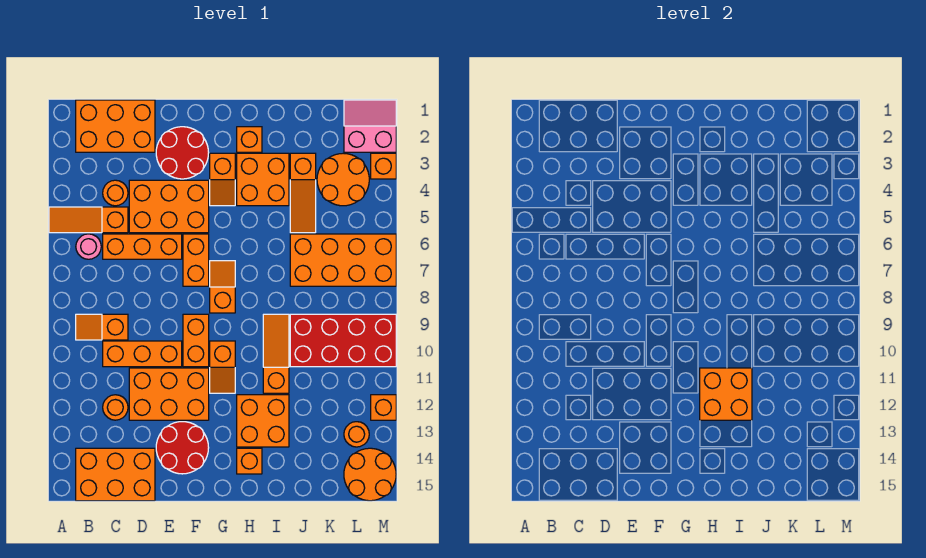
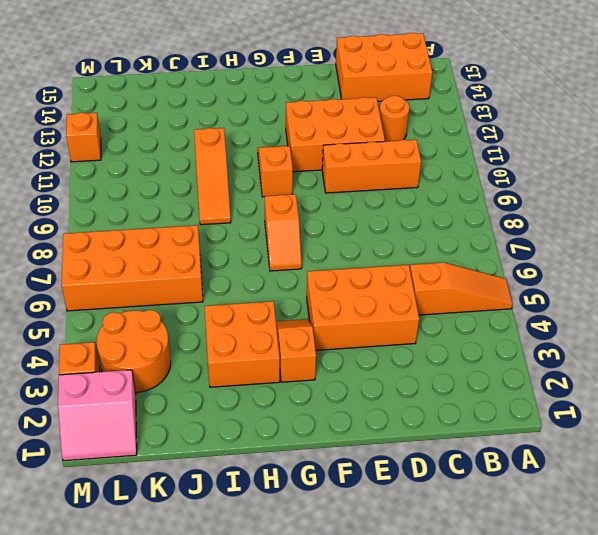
none -> orange 2x3 brick [76,100,155,152]
none -> pink 1x1 round brick [76,234,101,259]
none -> orange 1x2 slope [76,314,128,340]
none -> orange 1x1 round brick [103,180,128,206]

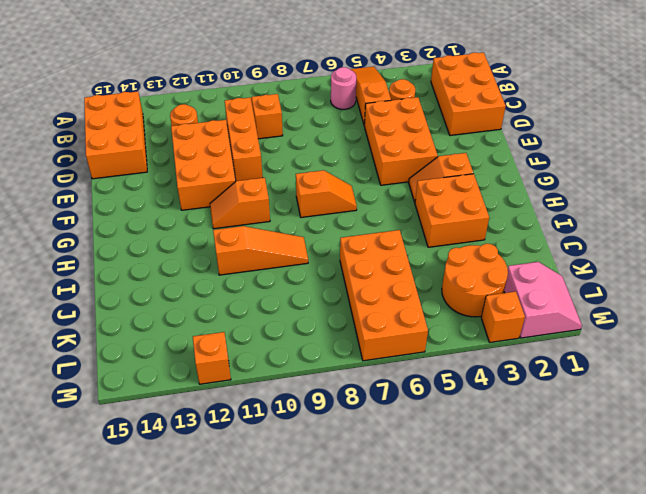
none -> orange 1x3 brick [103,234,182,259]
none -> red 2x2 round brick [156,127,209,179]
none -> red 2x2 round brick [156,422,209,474]
none -> orange 1x2 brick [183,234,209,286]

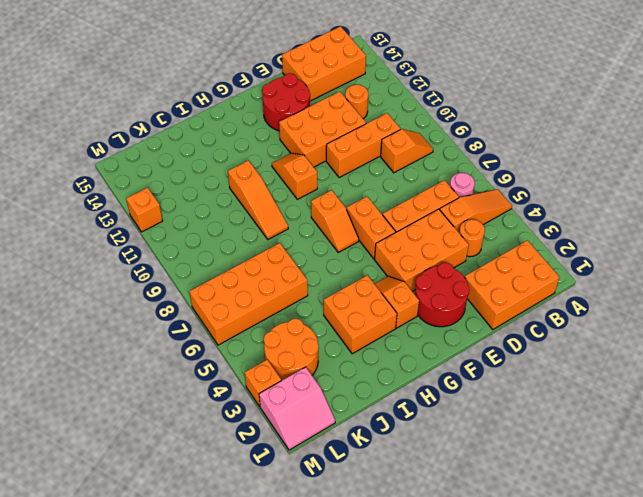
none -> orange 1x2 brick [183,314,209,367]
none -> orange 1x1 brick [237,127,262,152]
none -> orange 2x2 brick [237,395,289,447]
none -> orange 1x1 brick [237,448,262,474]

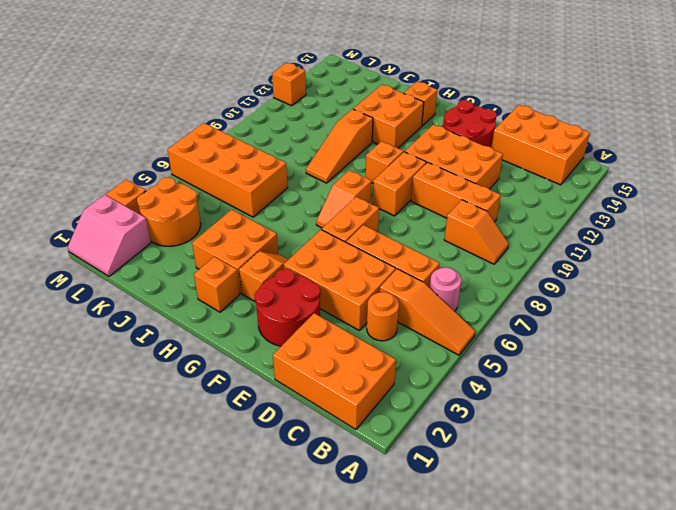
none -> orange 1x1 round brick [103,395,128,420]
none -> orange 1x3 slope [290,153,316,233]
none -> red 2x4 brick [290,314,396,367]
none -> orange 1x1 round brick [344,422,369,447]

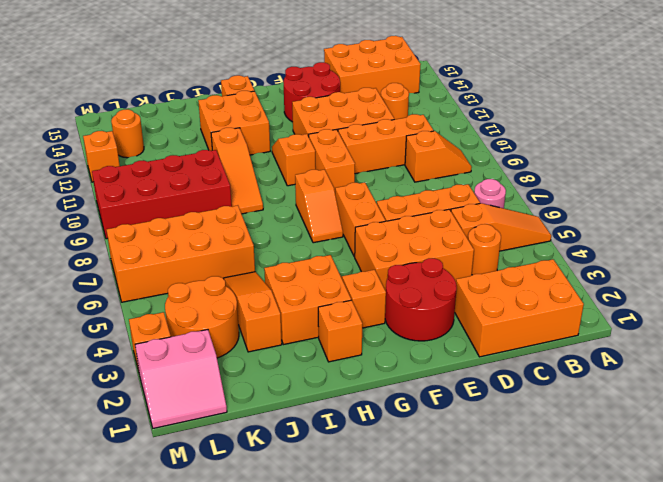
none -> orange 2x2 round brick [344,448,396,501]
none -> orange 2x2 brick [700,368,752,420]

